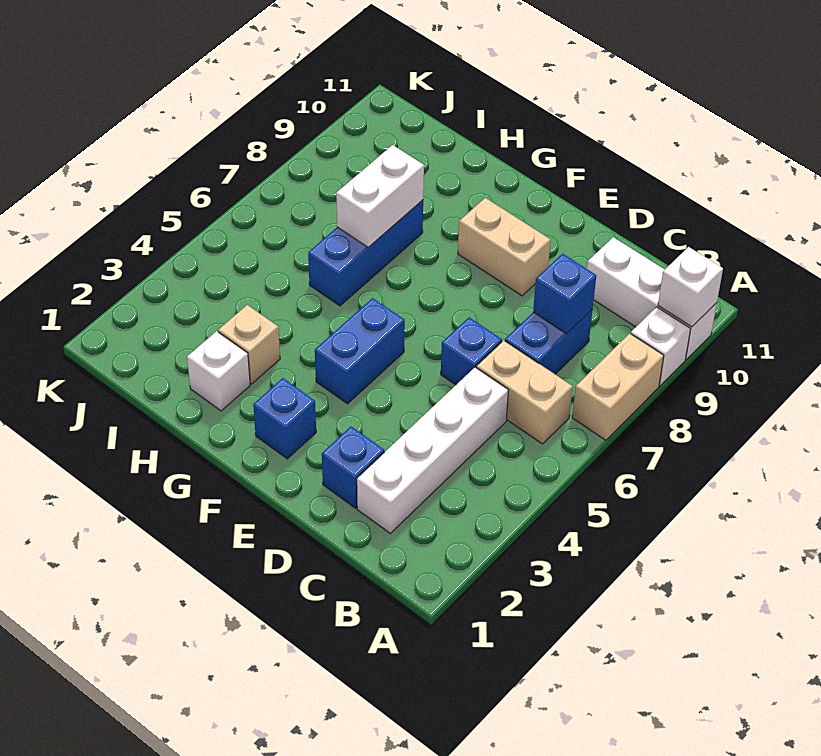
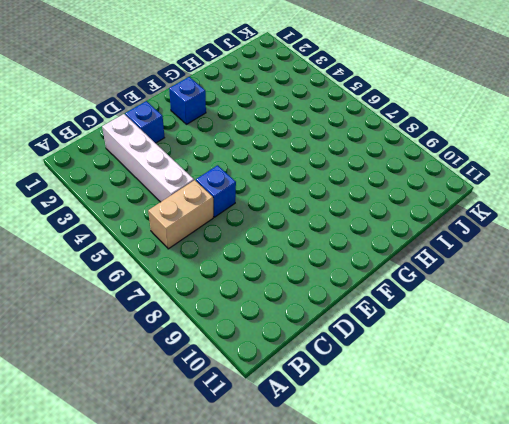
none -> tan 1x2 brick [572,333,664,440]
none -> white 1x1 brick [631,307,690,386]
none -> white 1x3 brick [587,237,717,359]

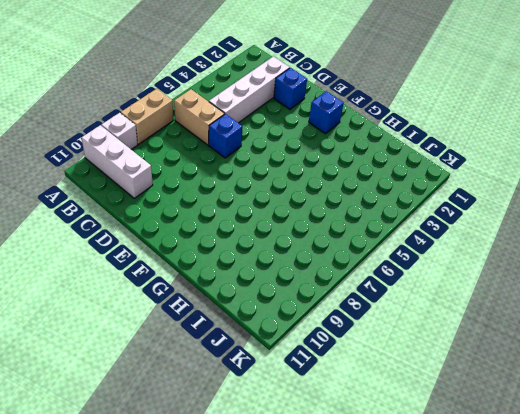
none -> blue 1x2 brick [505,309,593,374]
none -> tan 1x2 brick [458,198,551,296]
none -> blue 1x2 brick [315,298,405,404]

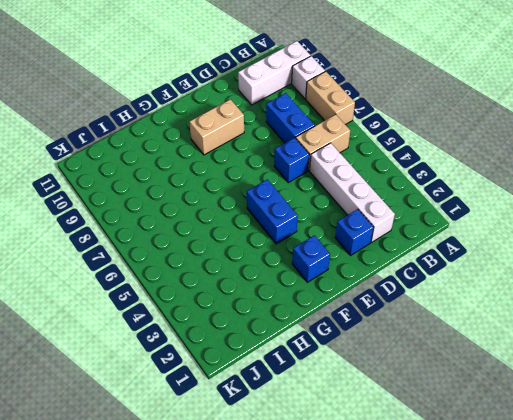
none -> white 1x1 brick [187,331,250,411]
none -> tan 1x1 brick [218,305,280,384]
none -> blue 1x3 brick [308,200,423,306]

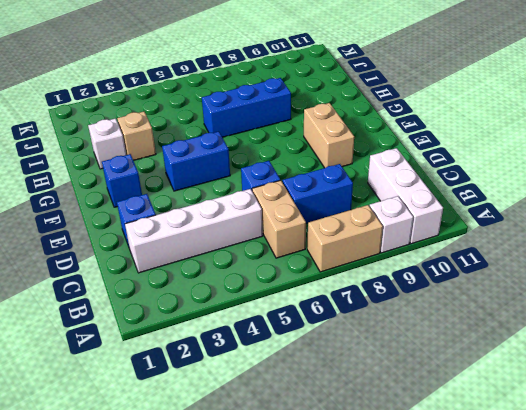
none -> white 1x1 brick [658,247,723,327]
none -> blue 1x1 brick [533,254,596,334]
none -> white 1x2 brick [336,145,424,247]

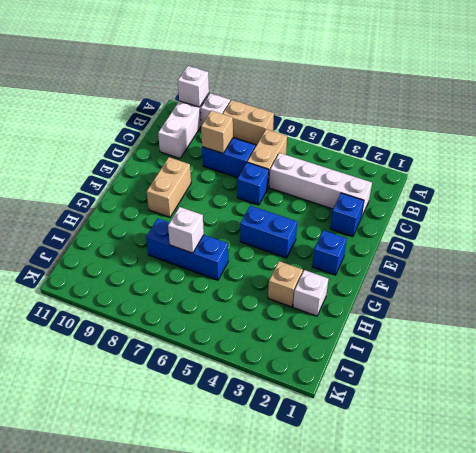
tan 1x1 brick [201,111,233,153] -> blue 1x1 brick [533,254,596,334]
white 1x1 brick [168,207,204,253] -> white 1x2 brick [336,145,424,247]

